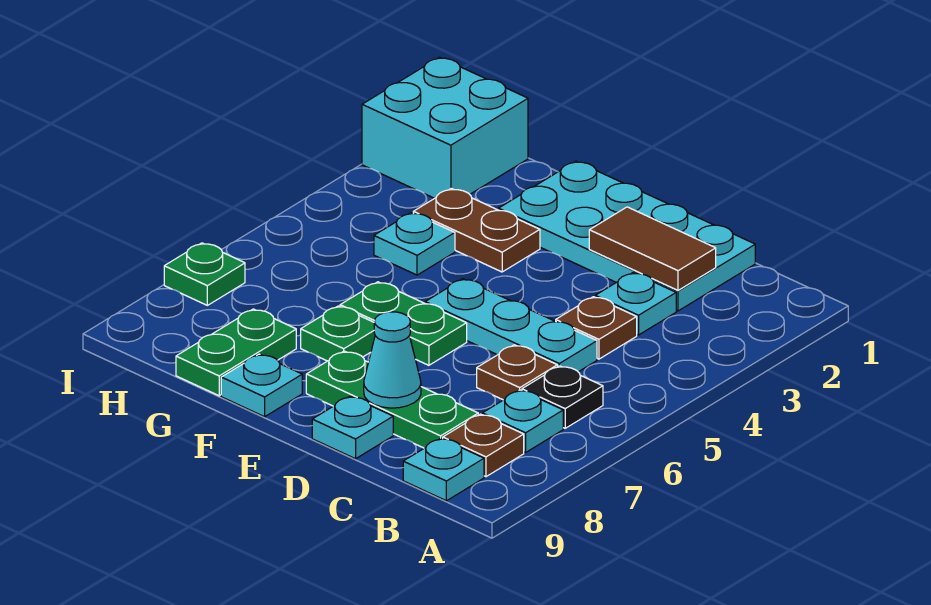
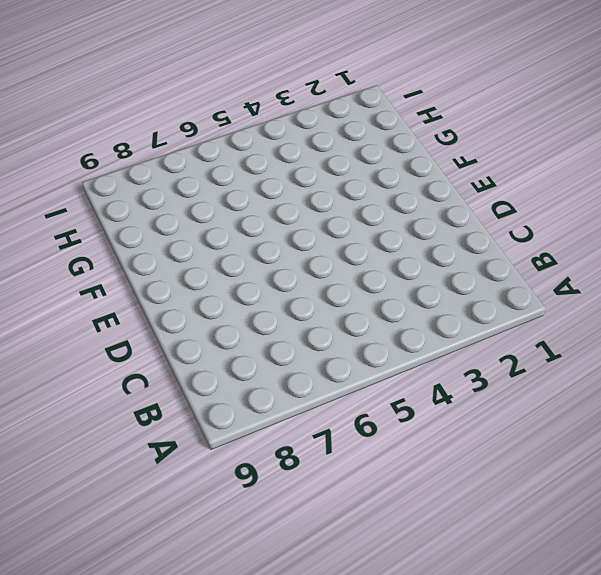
none -> black 1x1 plate [522,366,603,428]
none -> cyan 1x1 plate [482,390,563,452]
none -> brown 1x1 plate [443,414,524,477]

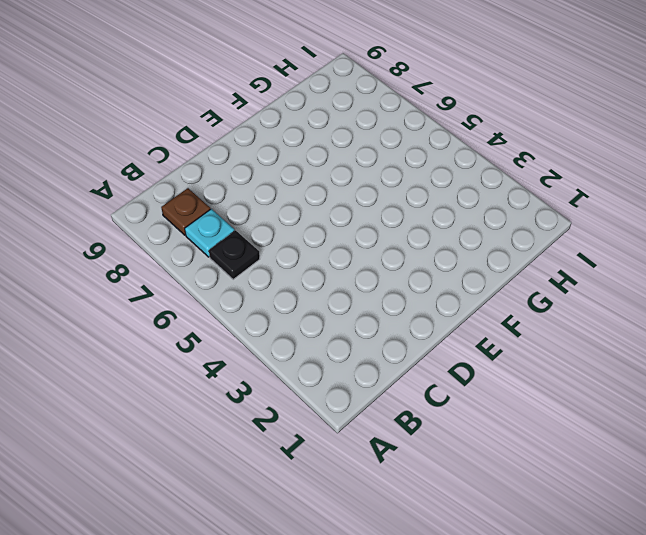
none -> cyan 1x1 plate [403,438,484,501]
none -> cyan 2x4 plate [499,161,755,311]
none -> cyan 1x1 plate [595,273,676,335]

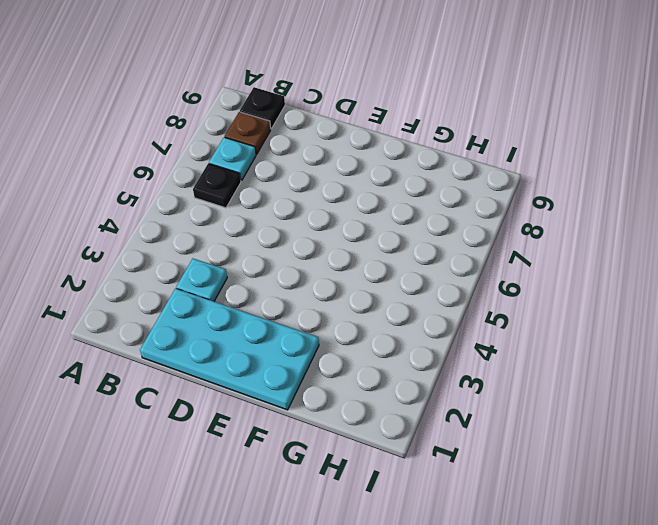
black 1x1 plate [240,87,285,129] -> cyan 1x1 plate [403,438,484,501]
none -> brown 1x1 plate [556,297,637,359]
none -> cyan 1x3 plate [425,279,597,372]
none -> brown 1x1 plate [477,345,557,400]

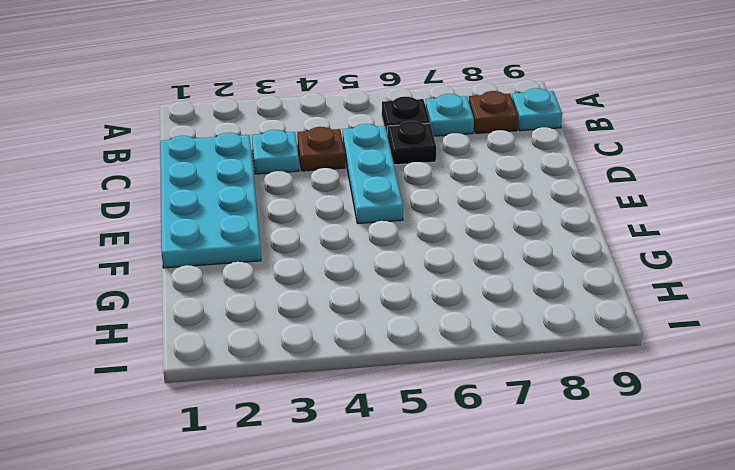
black 1x1 plate [387,121,436,165] -> brown 1x1 plate [477,345,557,400]
none -> green 1x3 plate [306,351,478,448]
none -> cyan 1x1 plate [312,396,393,459]
none -> green 1x2 plate [340,282,467,365]

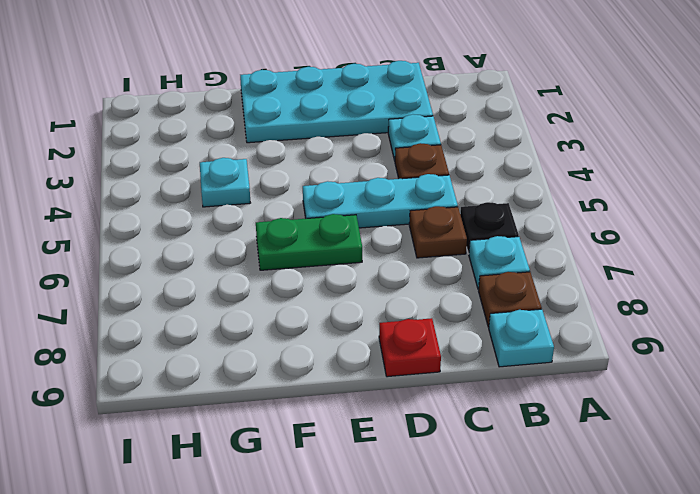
red 1x1 plate [379,318,441,377] -> cyan 1x1 plate [312,396,393,459]
none -> green 1x3 plate [306,351,478,448]
none -> brown 1x2 plate [413,189,540,272]
none -> green 1x1 plate [301,306,375,361]

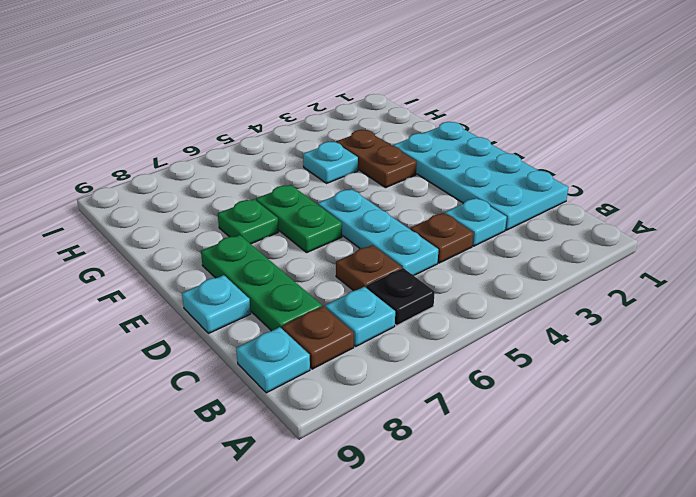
none -> cyan 1x1 plate [221,354,302,417]
none -> green 1x2 plate [176,309,296,396]
none -> cyan 2x2 brick [362,57,528,198]

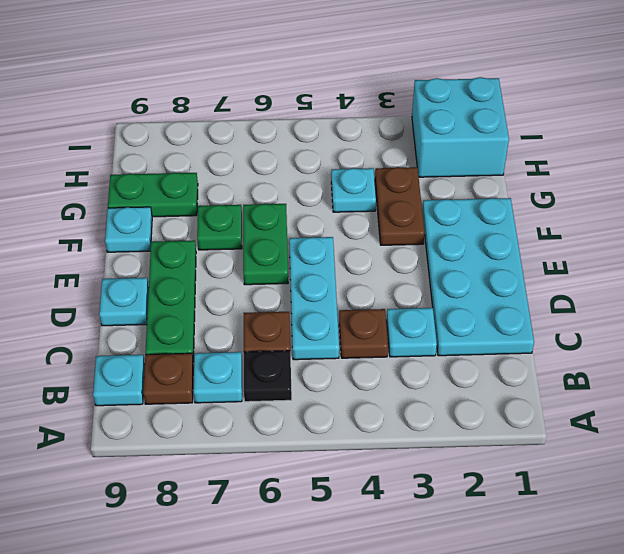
none -> green 1x1 plate [164,243,245,305]
none -> brown 1x2 tile [589,207,716,290]
none -> cyan 1x1 cone [364,312,421,408]

